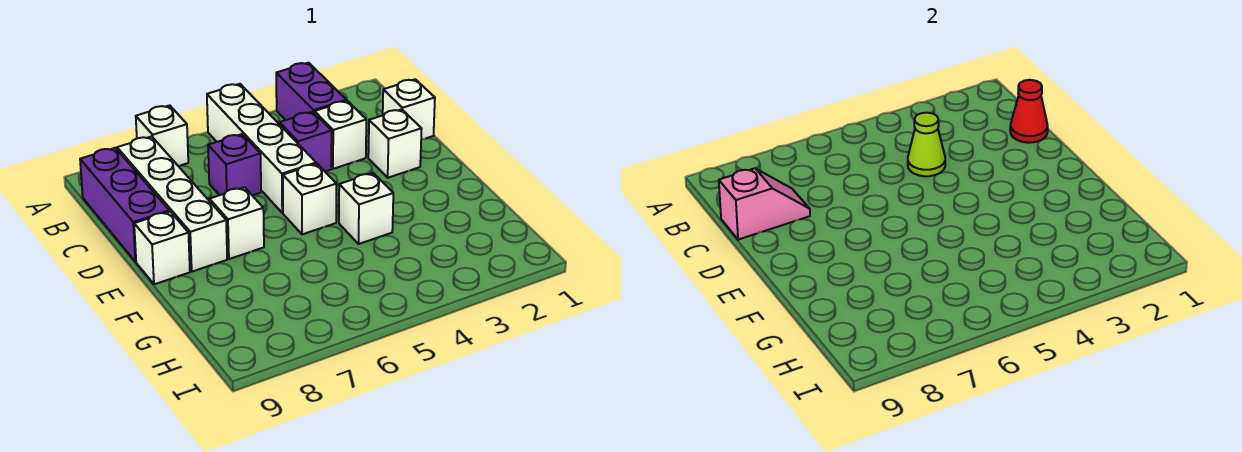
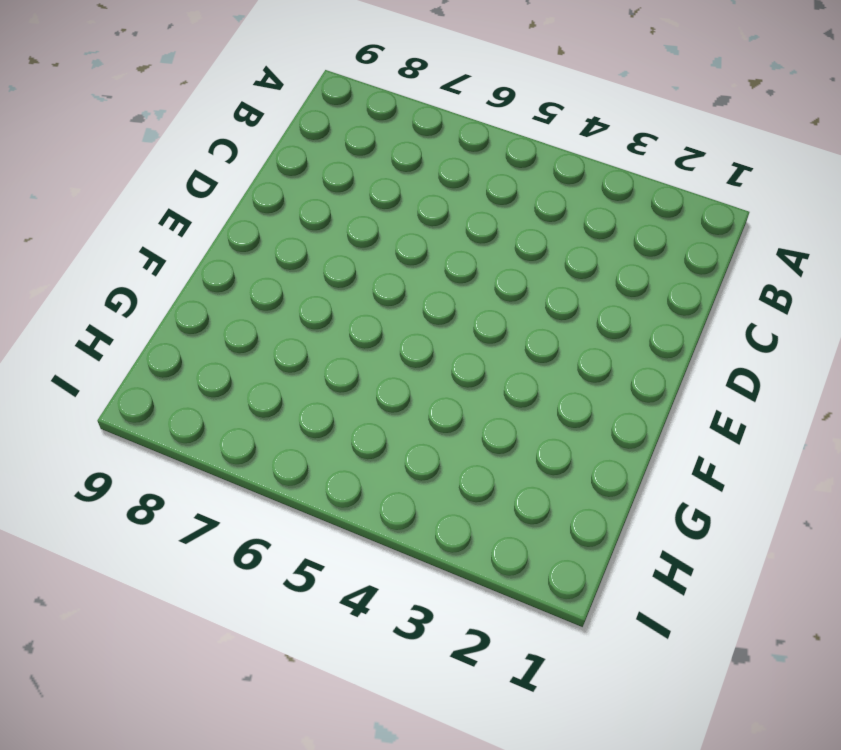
none -> purple 1x2 brick [276,63,346,120]
none -> white 1x4 brick [207,84,316,213]
none -> white 1x1 brick [136,105,188,166]

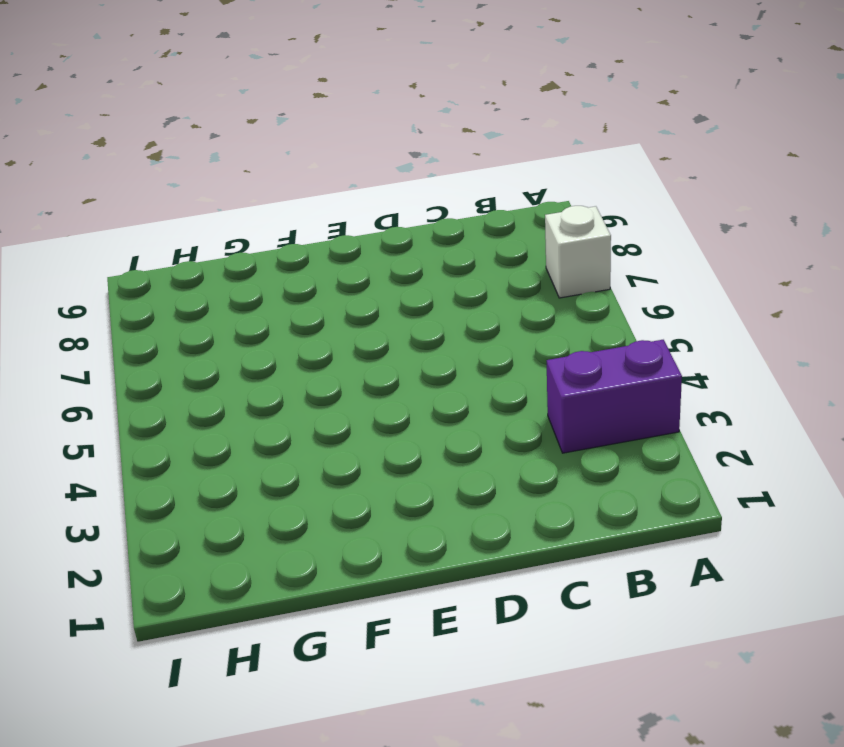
none -> white 1x4 brick [207,84,316,213]
none -> white 1x4 brick [117,136,227,272]
none -> purple 1x3 brick [80,148,169,262]

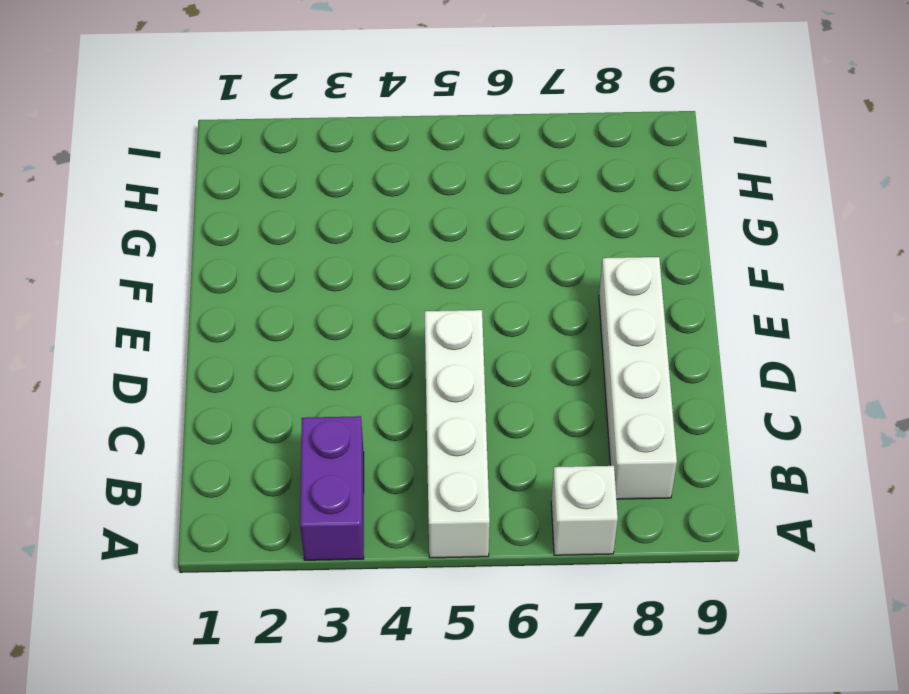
none -> purple 1x3 brick [80,148,169,262]
none -> white 1x1 brick [383,79,435,140]
none -> white 1x1 brick [314,101,366,169]

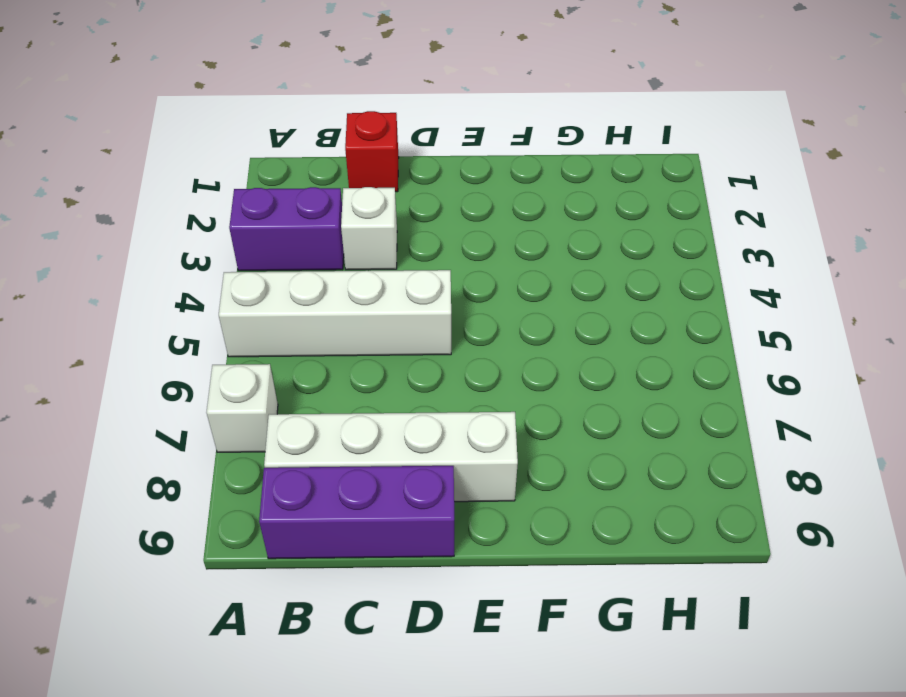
red 1x1 brick [345,111,399,192] -> white 1x1 brick [383,79,435,140]
none -> purple 1x1 brick [279,112,332,171]
none -> purple 1x1 brick [208,134,261,195]
none -> white 1x1 brick [368,109,422,178]

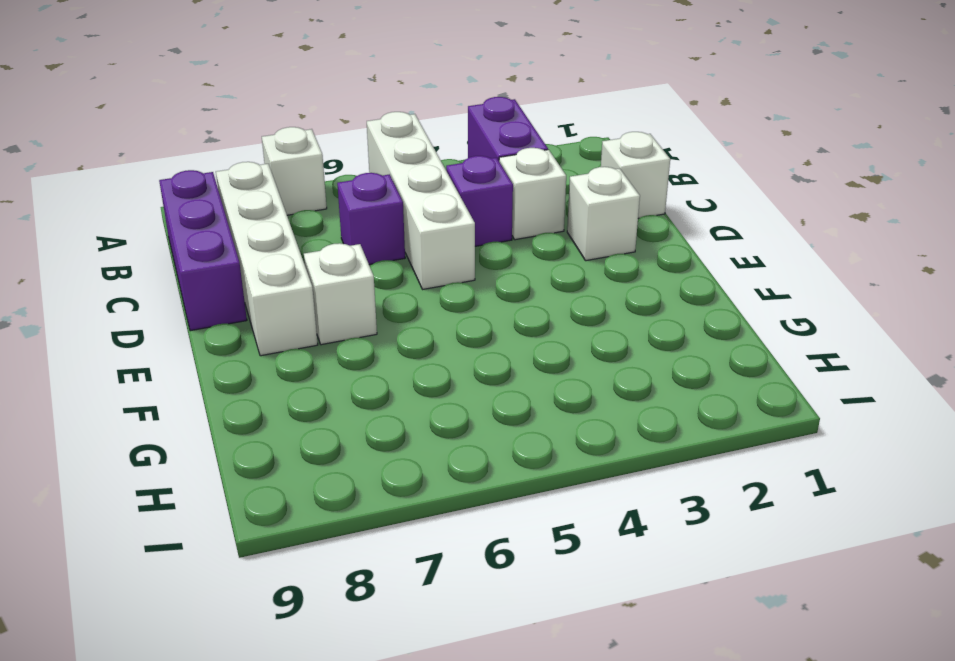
none -> white 1x1 brick [283,164,336,234]
none -> white 1x1 brick [134,212,190,284]
none -> white 1x1 brick [339,173,393,244]

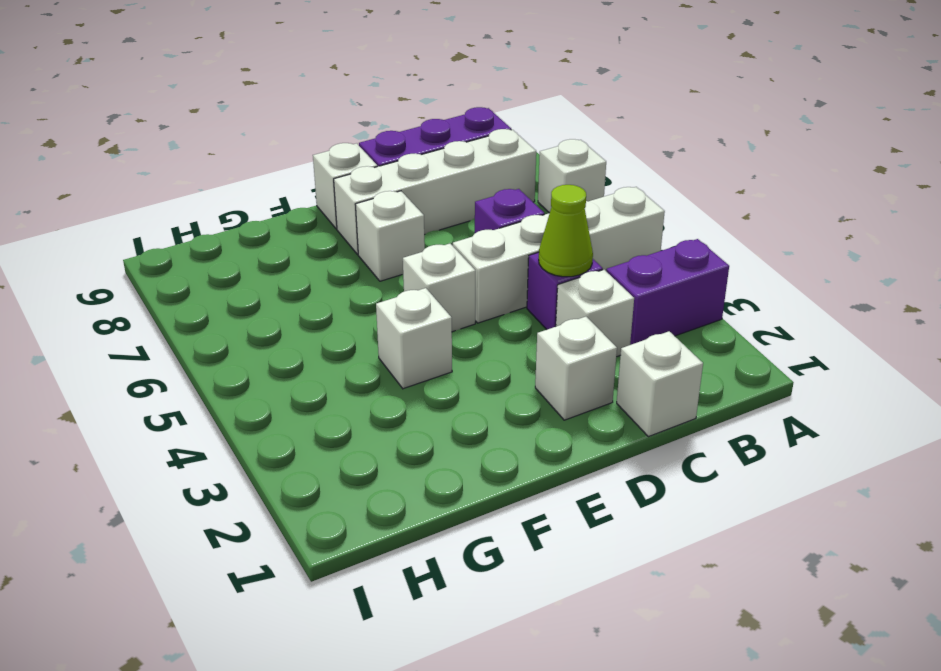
none -> red 1x1 cone [1010,80,1048,143]
none -> pink 1x2 slope [719,168,810,240]

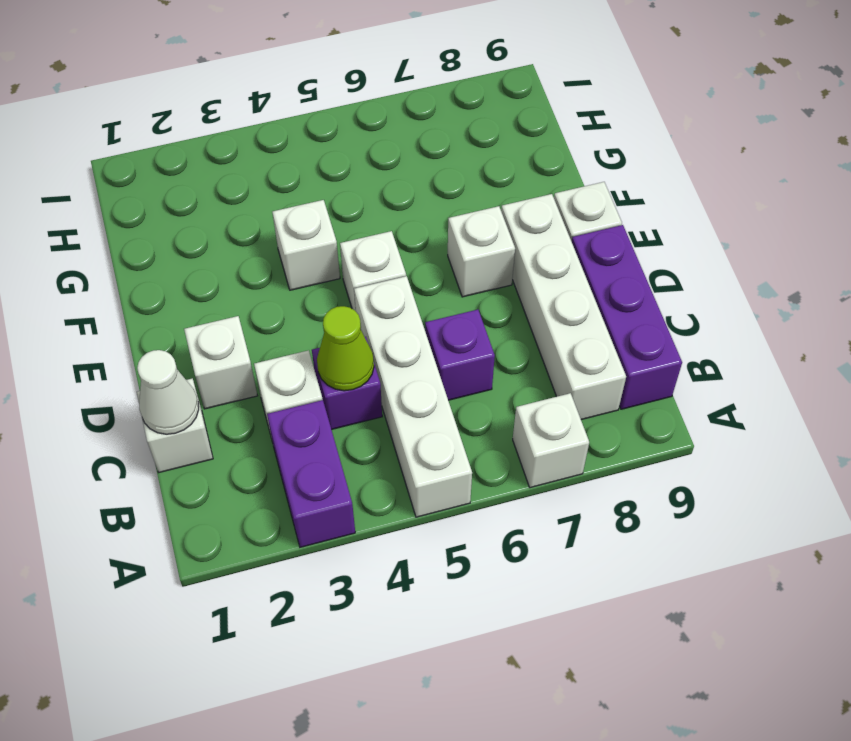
white 1x1 cone [137,350,199,434] -> red 1x1 cone [1010,80,1048,143]
none -> pink 1x2 slope [719,168,810,240]

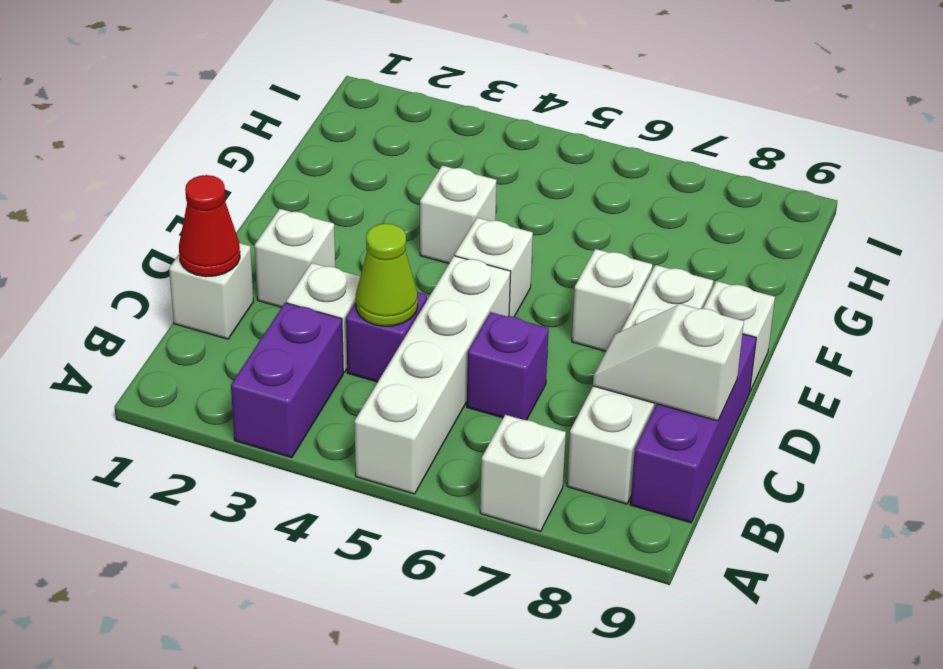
white 1x2 slope [593,304,744,421] -> pink 1x2 slope [719,168,810,240]

